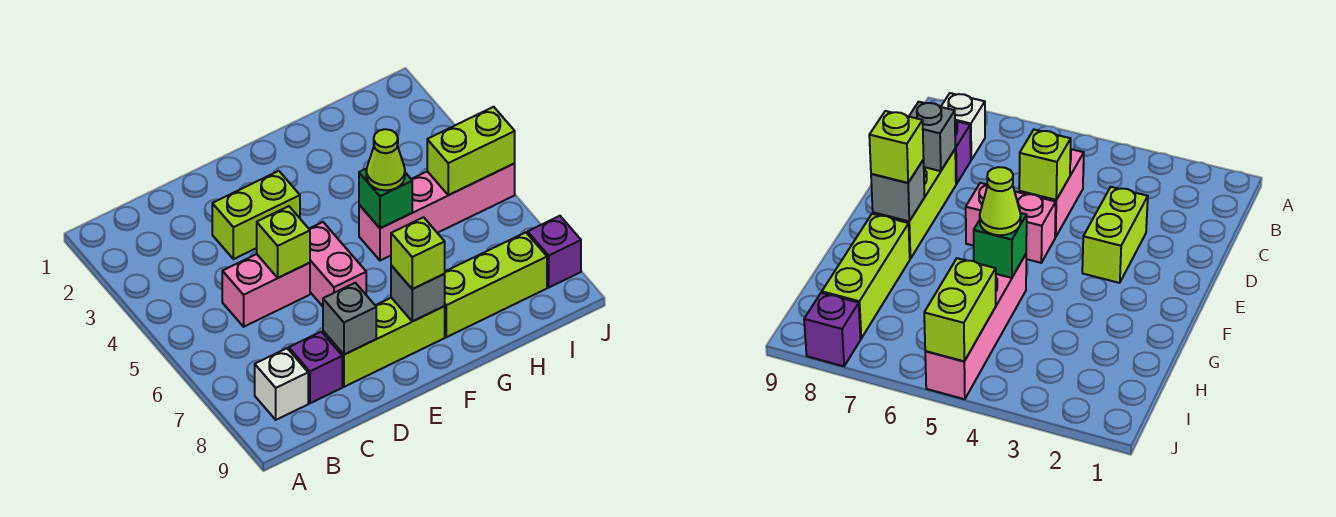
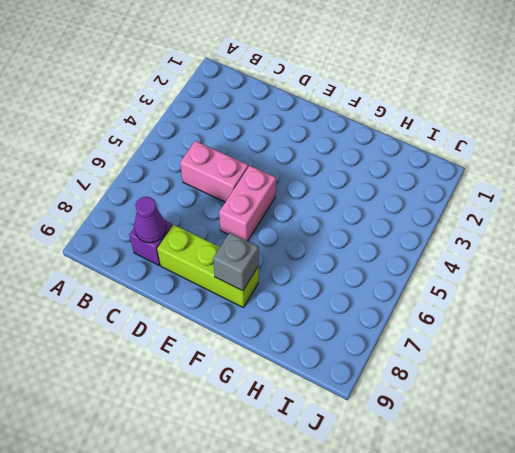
purple 1x1 cone [134,197,166,243] -> none
none -> white 1x1 brick [255,348,308,420]
none -> lime 1x2 brick [212,171,300,259]
none -> pink 1x4 brick [359,164,515,261]

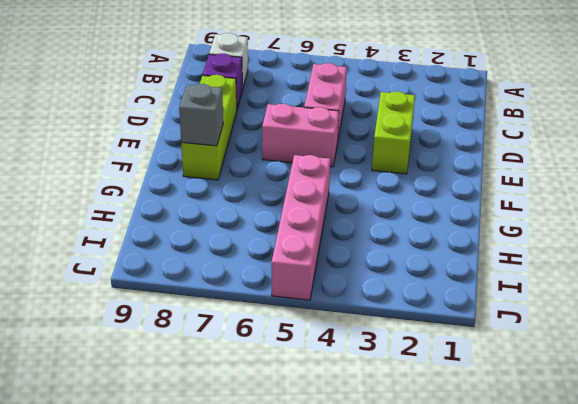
none -> lime 1x3 brick [445,232,547,337]
none -> purple 1x1 brick [528,216,581,287]
none -> lime 1x1 brick [257,206,310,278]

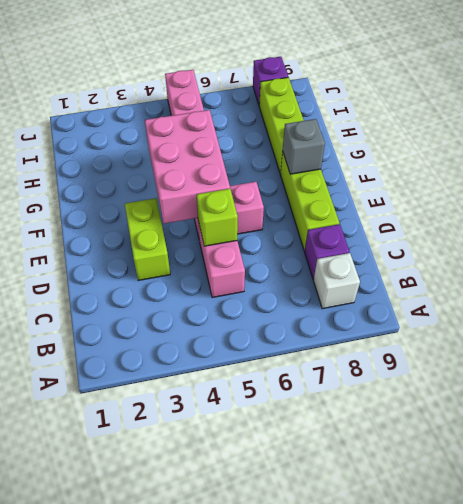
pink 2x3 brick [145,110,230,224] -> green 1x1 brick [359,169,412,228]
none -> grey 1x1 brick [323,283,376,355]
none -> lime 1x2 brick [427,107,515,195]
none -> lime 1x1 brick [391,217,445,289]

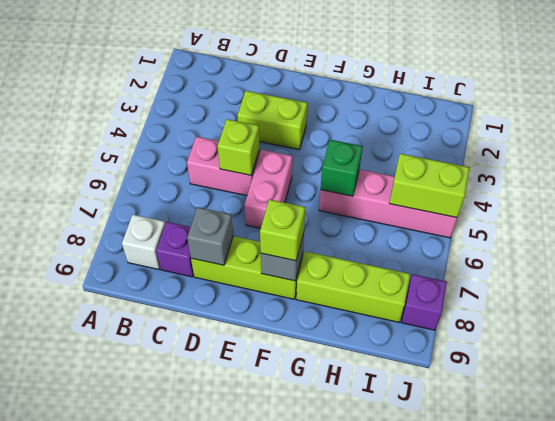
none -> lime 1x1 cone [366,129,405,190]

